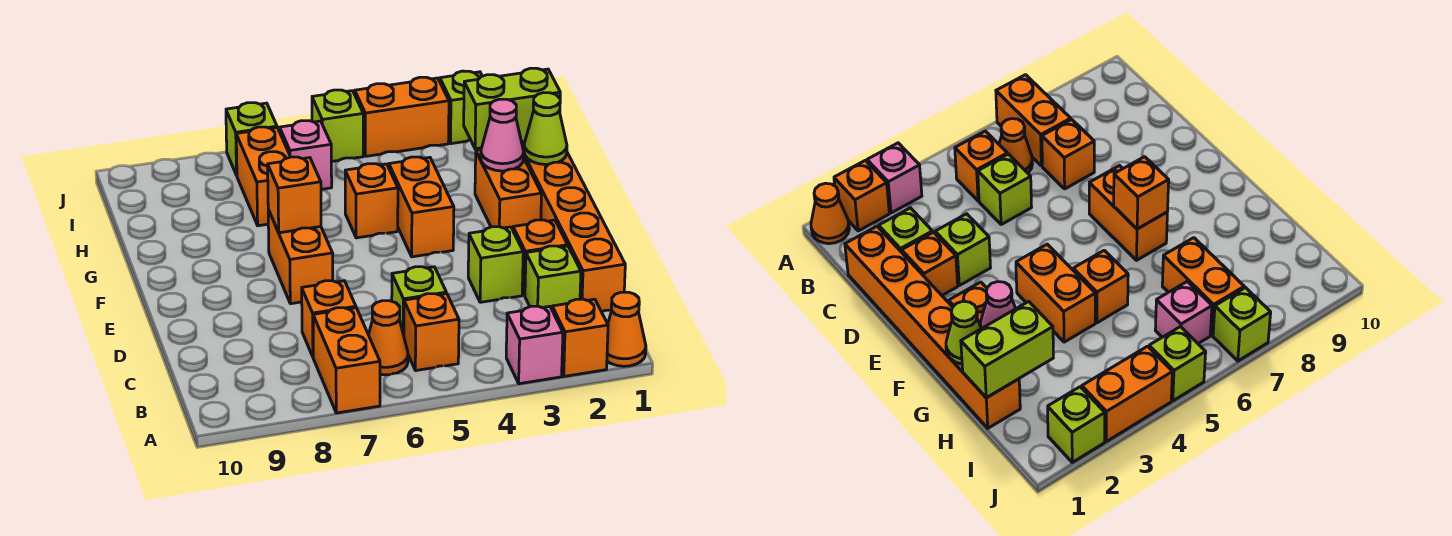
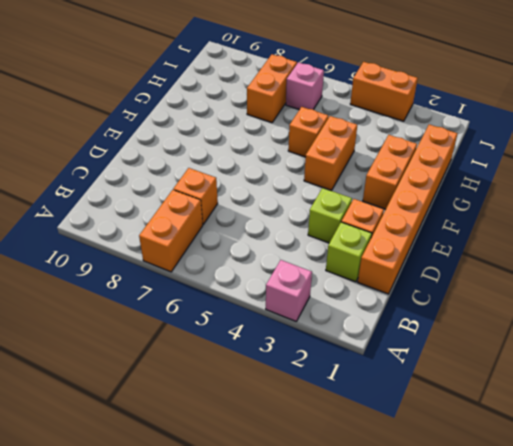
none -> orange 1x1 cone [607,292,646,366]
none -> orange 1x1 brick [552,299,608,376]
none -> orange 1x1 brick [404,294,459,371]

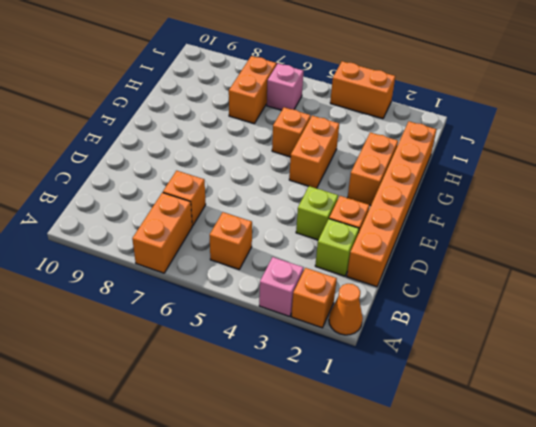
none -> orange 1x1 cone [368,301,408,375]
none -> lime 1x1 brick [392,267,446,335]
none -> orange 1x2 brick [268,210,333,304]

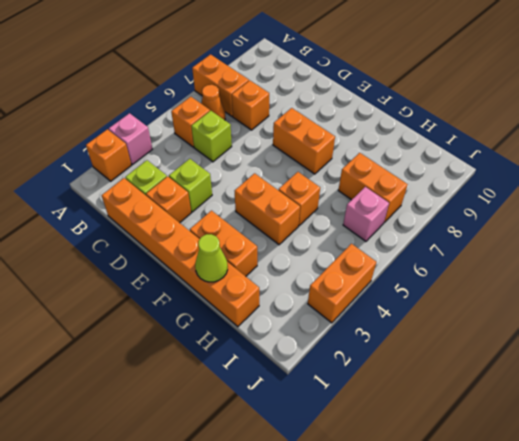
none -> orange 1x1 cone [607,292,646,366]
none -> lime 1x1 brick [440,71,482,144]
none -> lime 1x1 brick [312,90,363,162]

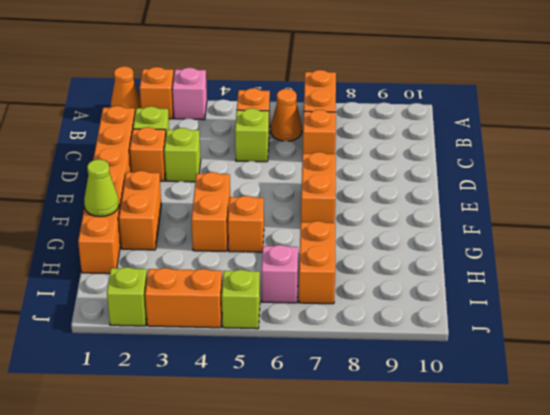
none -> lime 1x1 brick [226,103,277,175]
none -> orange 1x1 brick [268,157,321,233]
none -> pink 1x1 cone [481,99,524,171]

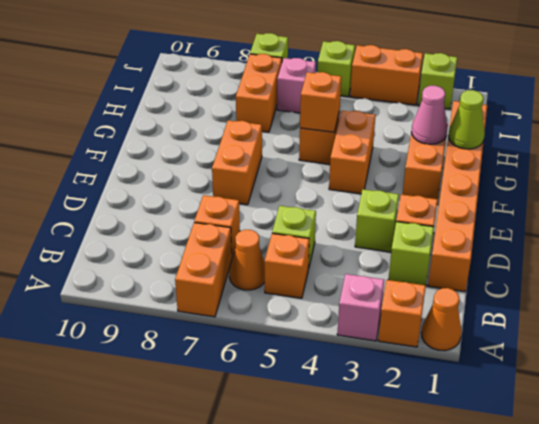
orange 1x1 brick [300,72,341,132] -> orange 1x1 brick moved to [268,157,321,233]
none -> lime 1x2 brick [464,68,560,149]

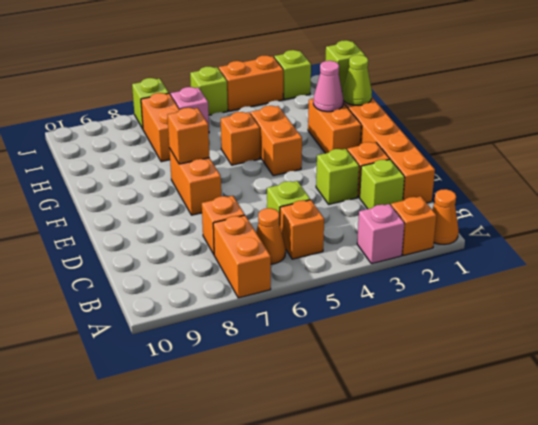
lime 1x1 brick [325,40,365,91] -> lime 1x2 brick [464,68,560,149]

